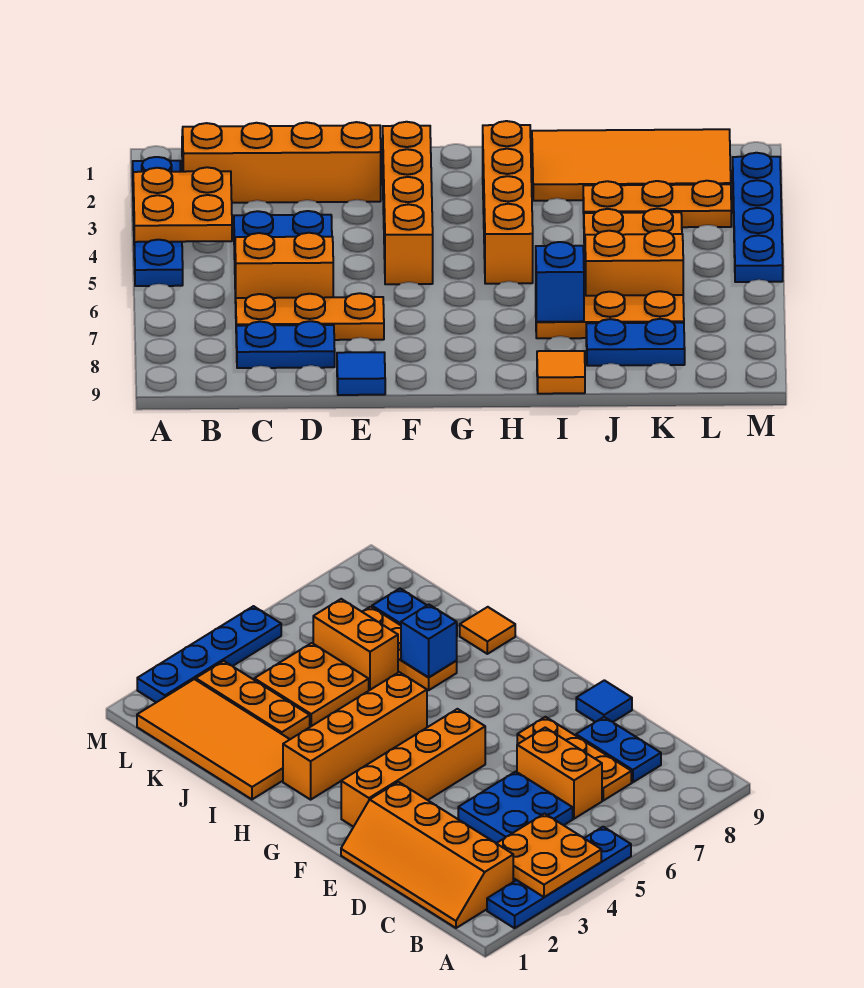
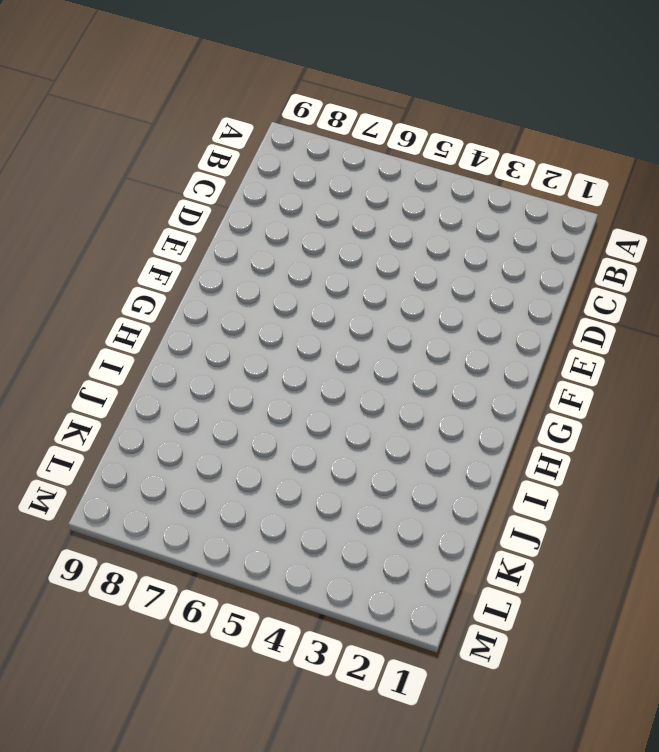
none -> blue 1x4 plate [133,157,183,286]
none -> orange 2x4 slope [182,122,381,203]
none -> blue 2x2 plate [234,211,332,259]

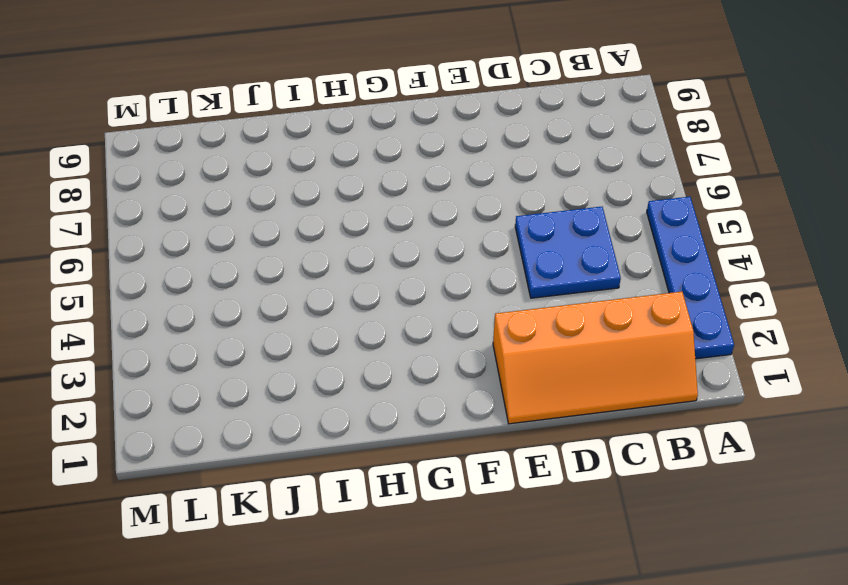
none -> orange 1x2 brick [235,233,333,303]
none -> orange 1x3 plate [236,293,384,340]
none -> blue 1x2 plate [236,321,335,368]

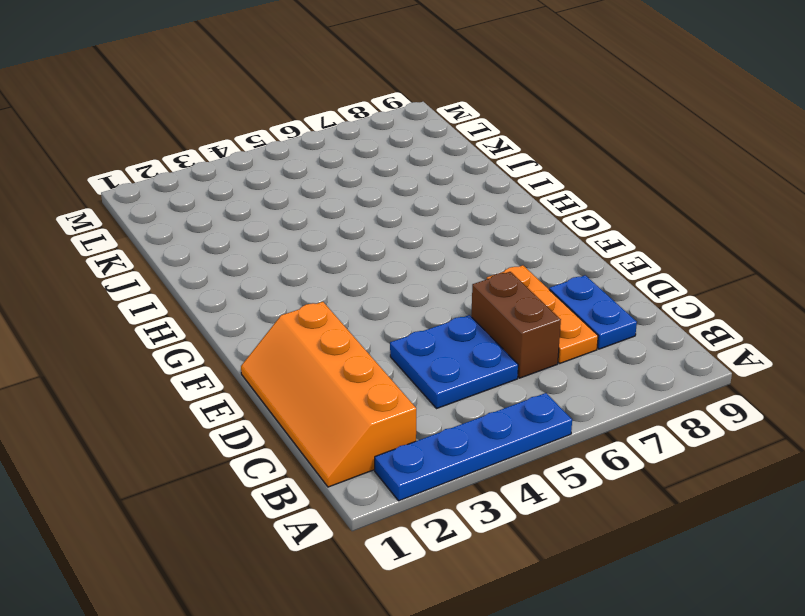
brown 1x2 brick [471,272,561,378] -> orange 1x2 brick [235,233,333,303]
none -> blue 1x1 tile [337,352,385,395]
none -> orange 1x4 brick [383,122,433,284]
none -> orange 1x4 brick [483,121,533,284]

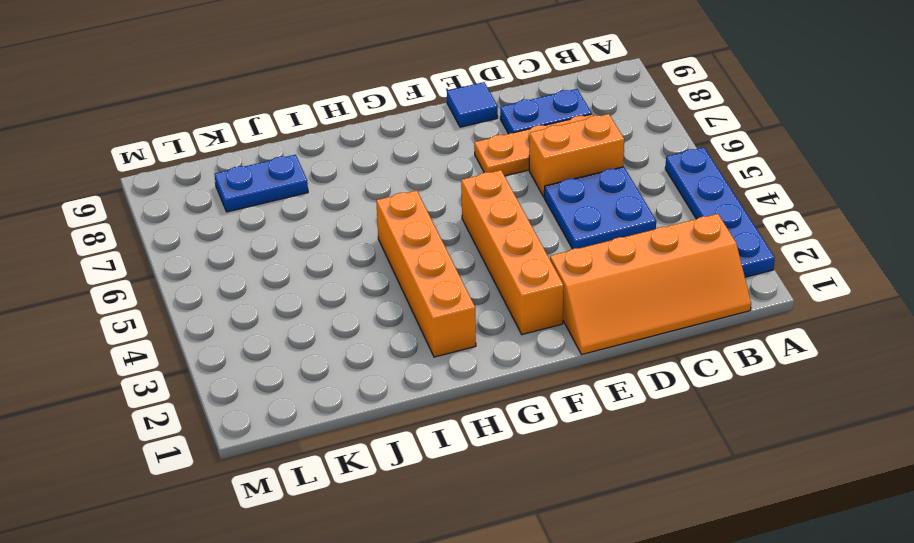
none -> orange 2x4 tile [532,129,731,201]
none -> orange 1x3 plate [536,291,684,338]
none -> orange 1x1 tile [537,351,585,394]

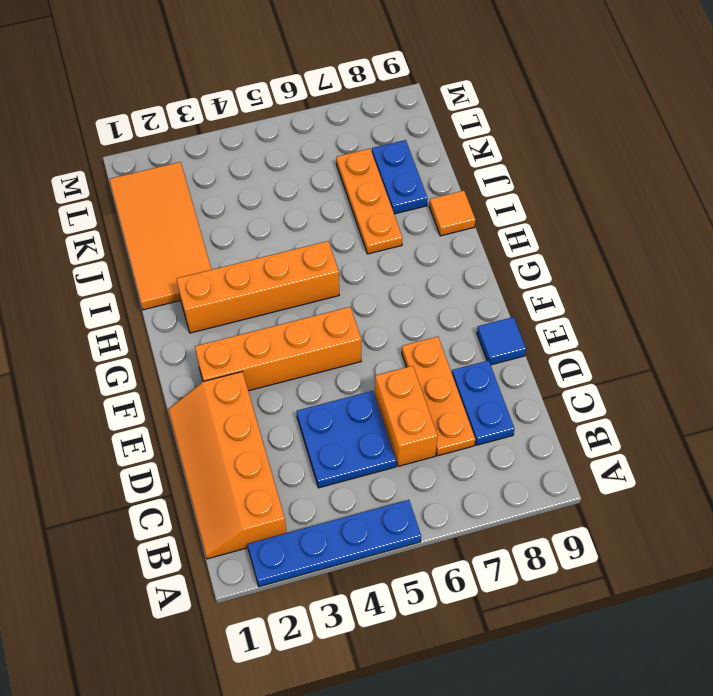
none -> orange 1x3 plate [583,181,731,227]
none -> orange 2x2 plate [584,209,682,258]
none -> orange 1x2 brick [585,230,683,296]

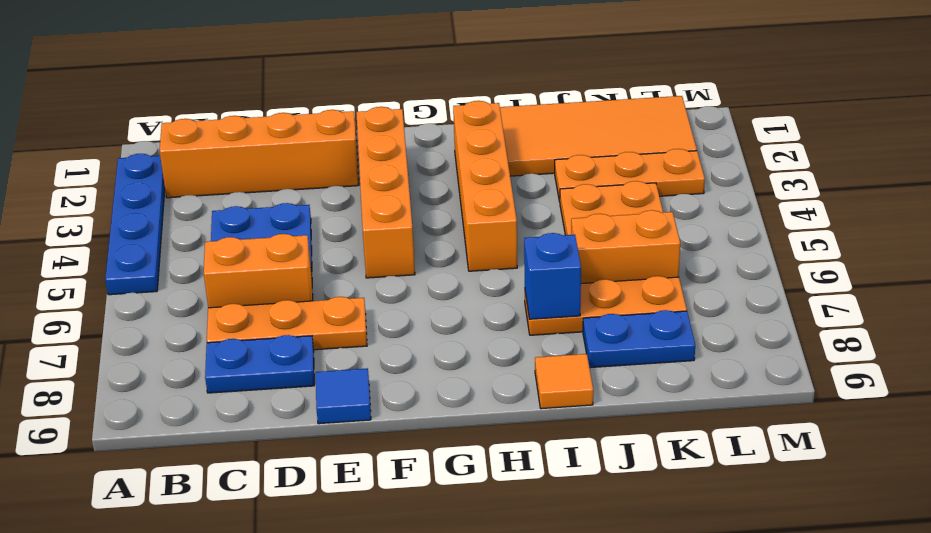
none -> blue 1x4 plate [733,153,783,282]
none -> orange 2x2 plate [133,167,232,242]

